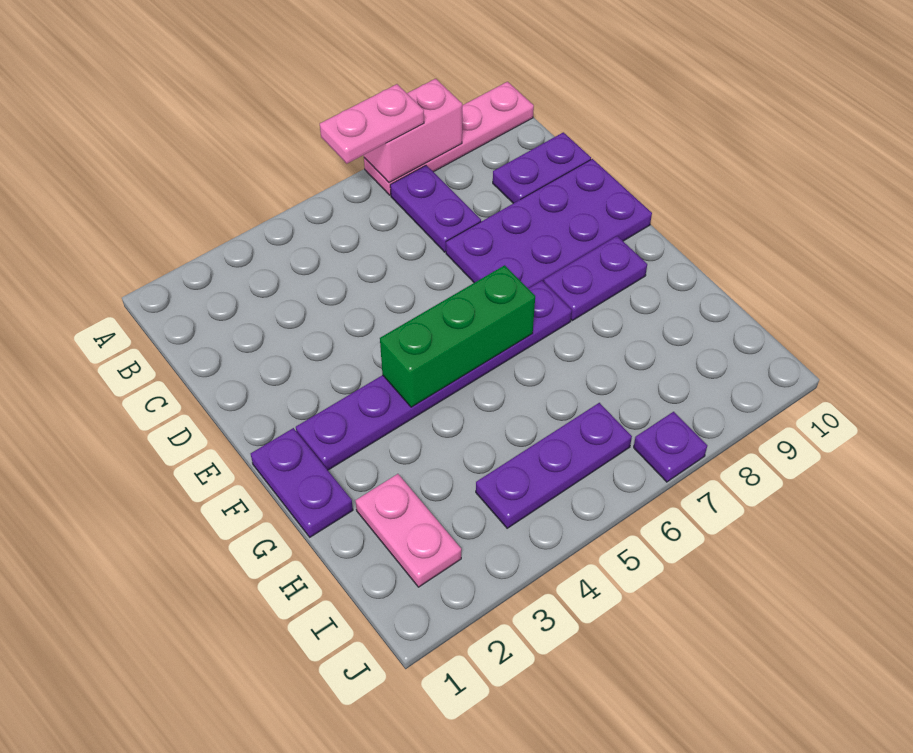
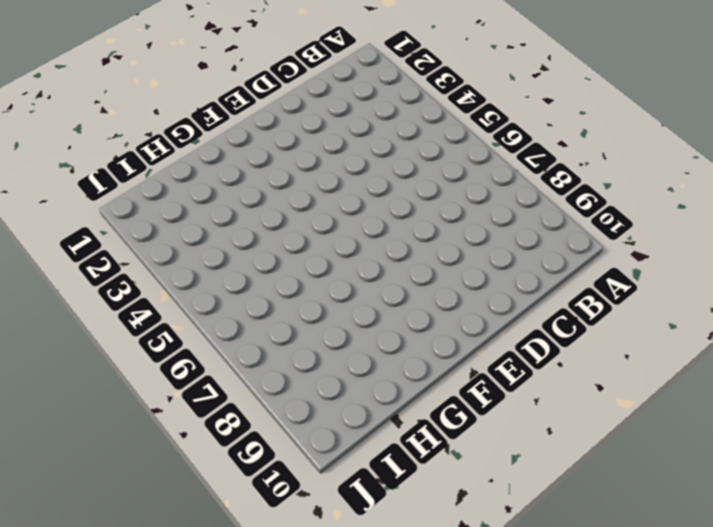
none -> pink 1x4 plate [364,82,534,195]
none -> purple 1x2 plate [390,165,481,252]
none -> purple 1x2 plate [493,132,591,203]

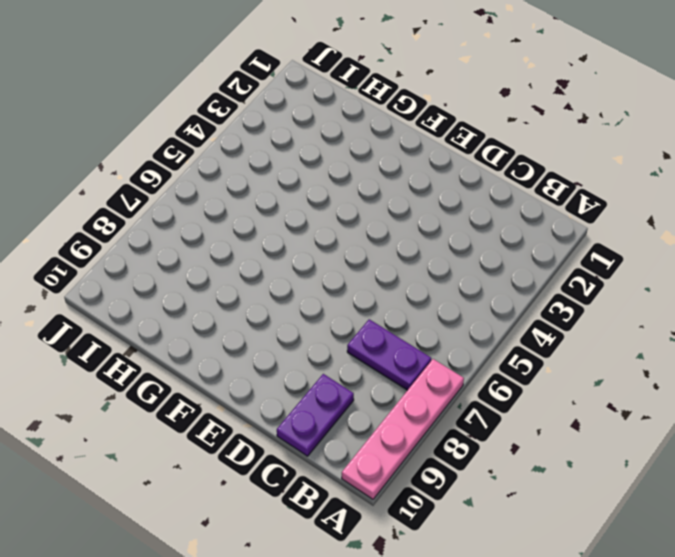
none -> purple 2x4 plate [446,159,652,288]
none -> purple 1x2 plate [251,428,353,537]
none -> purple 1x6 plate [296,281,572,470]

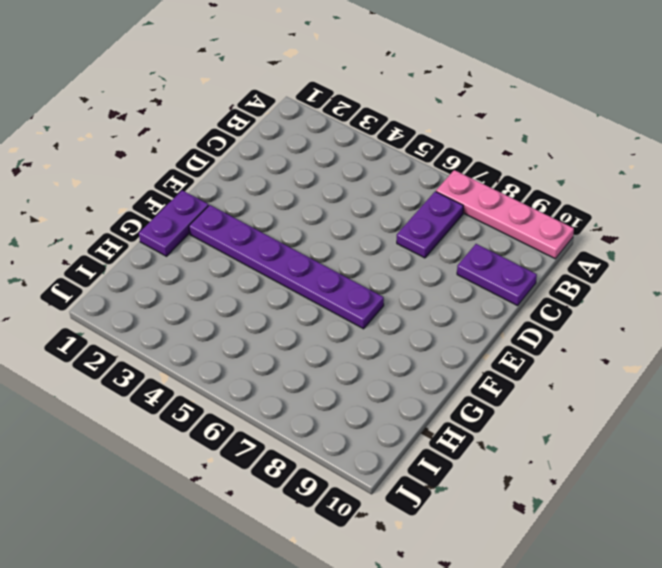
none -> purple 2x4 plate [446,159,652,288]
none -> purple 1x2 plate [544,236,647,321]
none -> pink 1x2 plate [356,474,461,587]

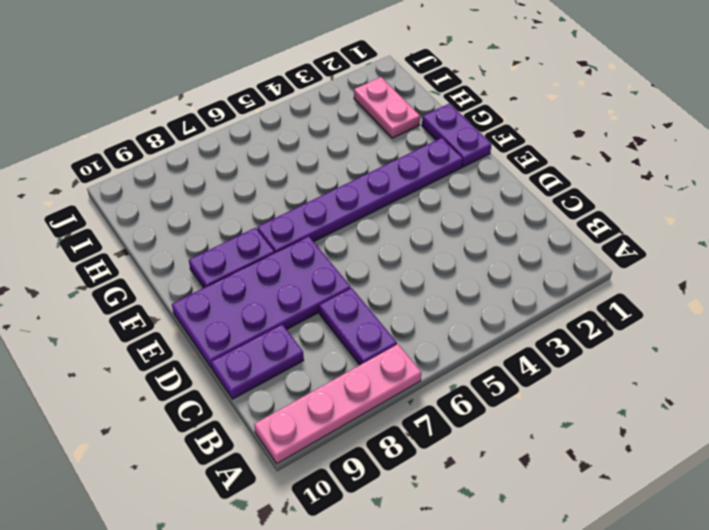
none -> purple 1x3 plate [476,403,632,528]
none -> purple 1x1 plate [634,412,707,482]
none -> pink 1x2 brick [364,79,462,183]

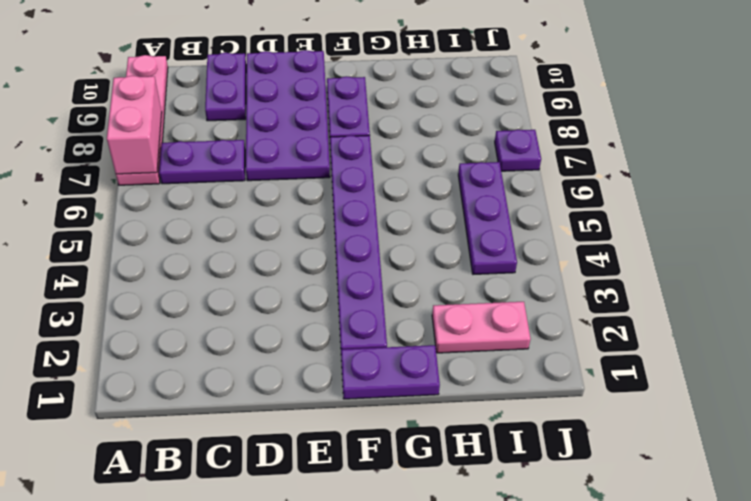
none -> green 1x3 brick [380,265,535,407]
none -> pink 1x2 plate [320,84,424,163]

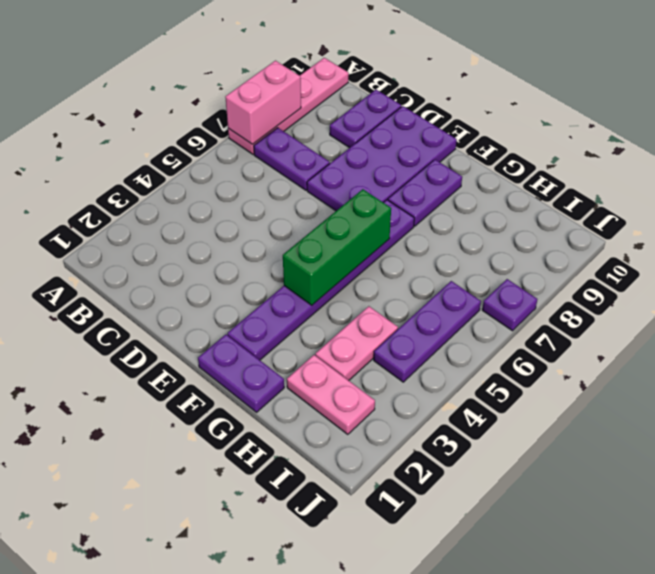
pink 1x2 plate [315,306,398,380] -> pink 1x2 plate moved to [320,84,424,163]

